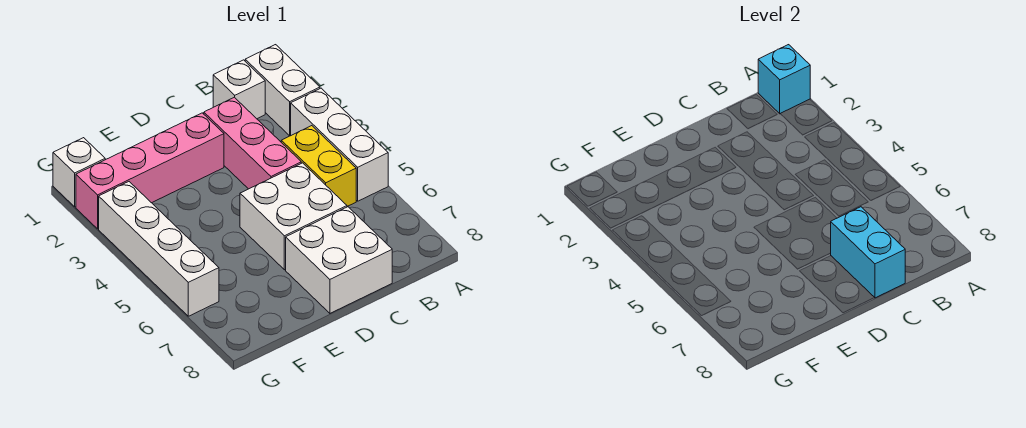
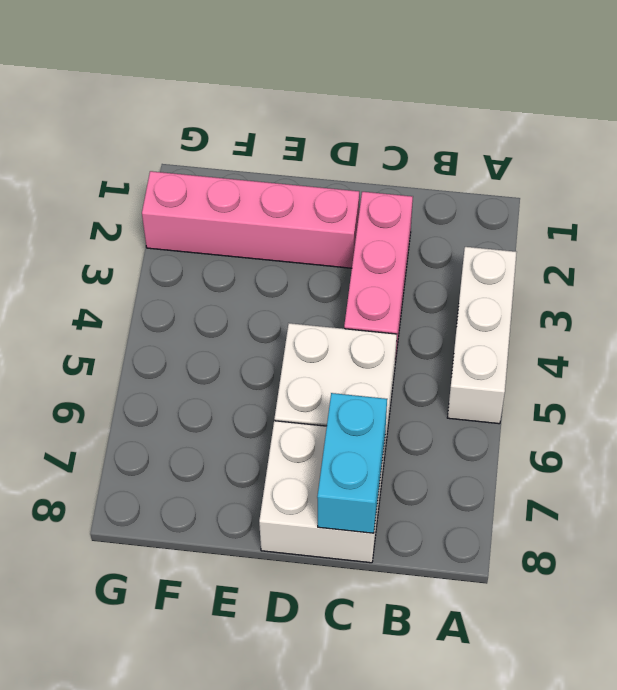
none -> white 1x2 brick [245,45,320,136]
none -> white 1x1 brick [213,60,265,119]
none -> yellow 1x2 brick [281,126,356,206]

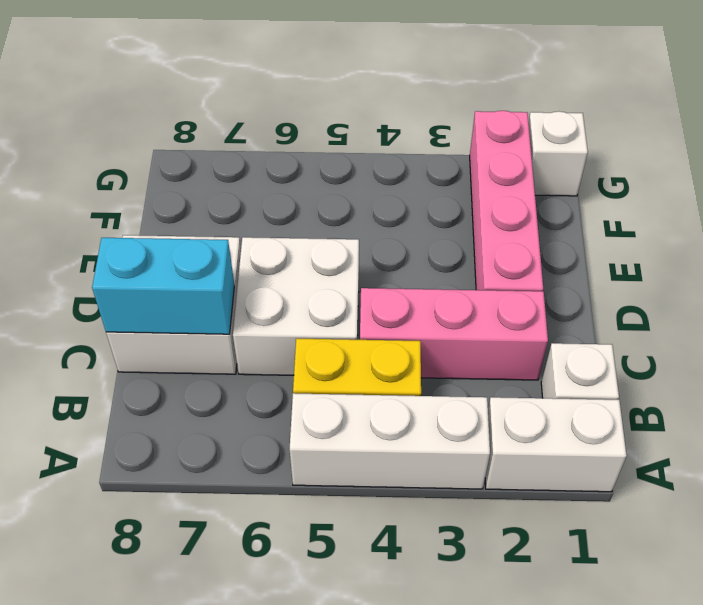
none -> white 1x4 brick [99,182,219,316]
none -> cyan 1x1 brick [758,45,810,114]

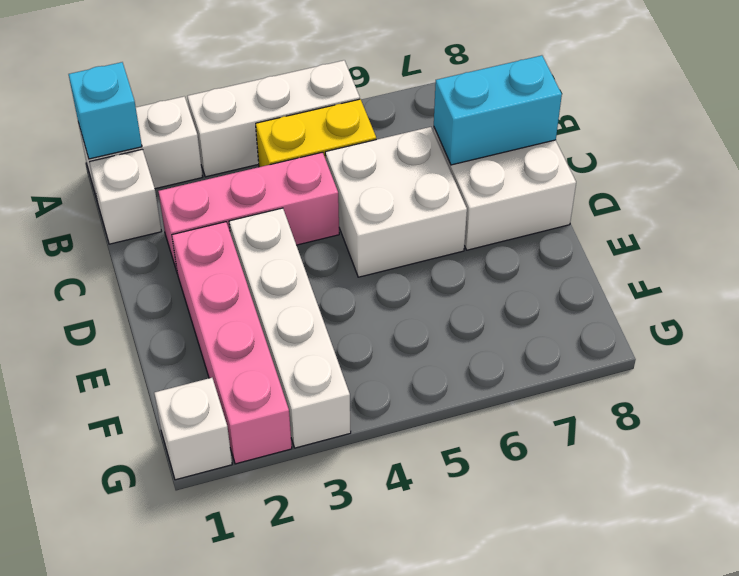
white 1x4 brick [229,208,351,448] -> white 1x4 brick turned to [99,182,219,316]

